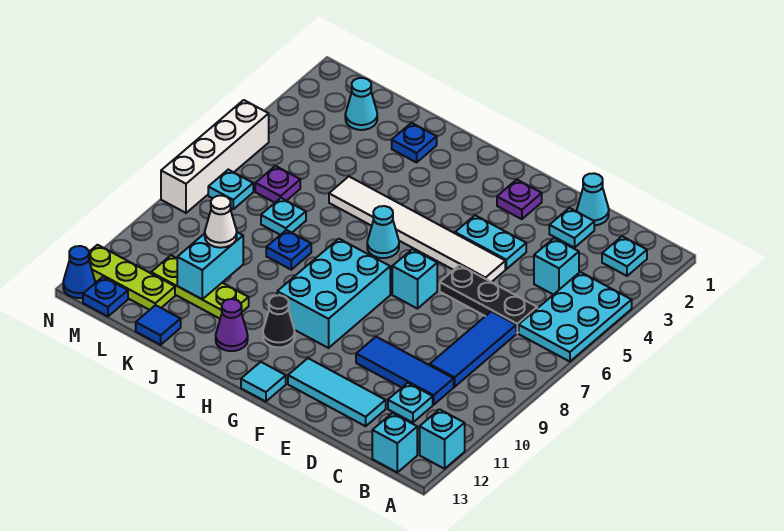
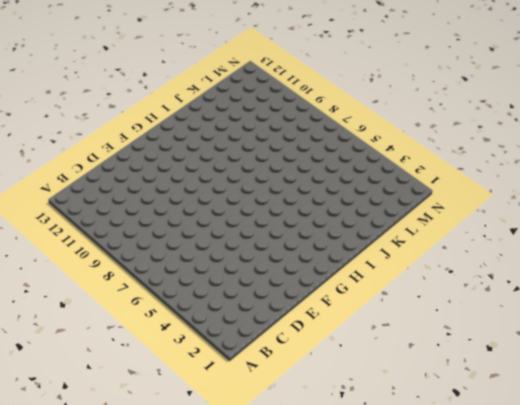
none -> cyan 2x3 plate [519,272,632,362]
none -> cyan 1x1 brick [420,409,465,469]
none -> cyan 1x1 plate [602,236,647,276]
none -> cyan 1x1 brick [372,413,417,472]

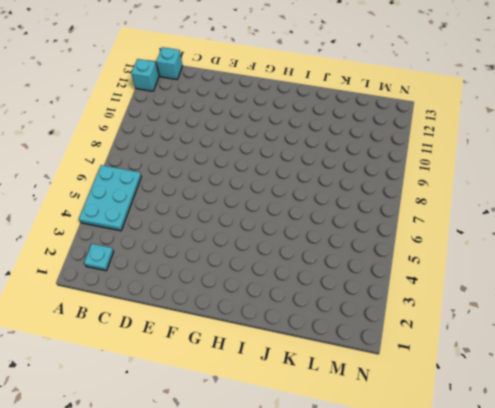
none -> cyan 1x1 brick [534,238,579,295]
none -> black 1x3 plate [440,265,537,333]
none -> blue 1x3 tile [430,311,516,387]
none -> blue 1x3 tile [356,337,454,405]

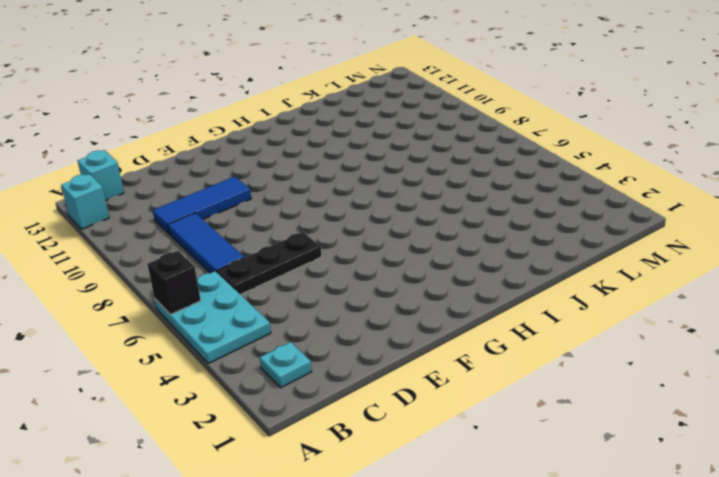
black 1x1 brick [147,251,201,315] -> none
none -> cyan 1x1 brick [534,238,579,295]
none -> cyan 1x1 plate [388,383,433,423]
none -> cyan 1x1 cone [577,173,609,225]
none -> cyan 1x1 plate [549,208,594,248]

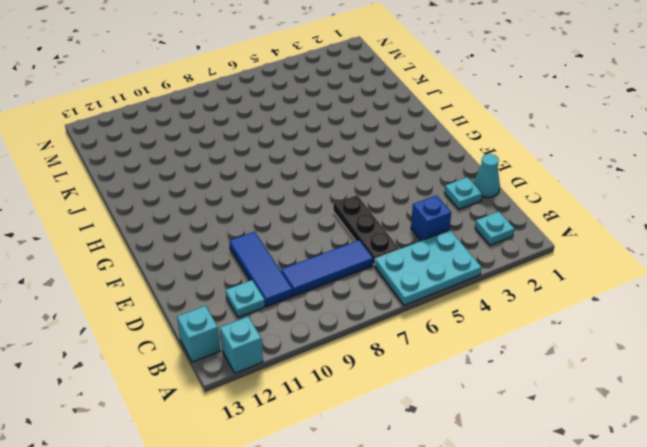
blue 1x1 brick [411,195,451,241] -> cyan 1x1 brick [534,238,579,295]
none -> cyan 1x3 tile [288,358,386,426]
none -> cyan 1x2 plate [455,215,526,269]
none -> white 1x6 tile [329,177,505,282]
none -> purple 1x1 plate [497,180,542,219]

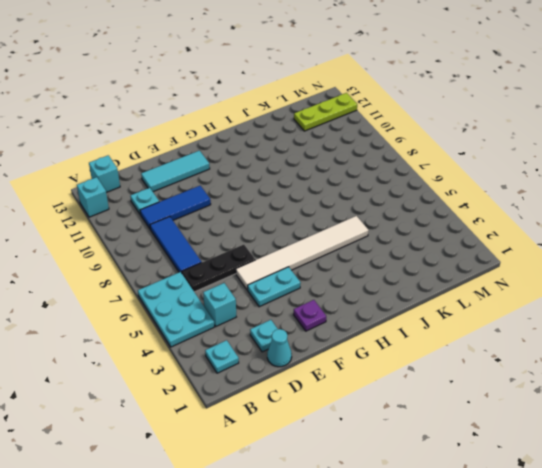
none -> cyan 1x1 brick [392,249,437,309]
none -> cyan 2x3 brick [277,239,390,348]
none -> cyan 1x1 tile [241,362,286,402]
none -> cyan 1x1 cone [367,206,399,258]

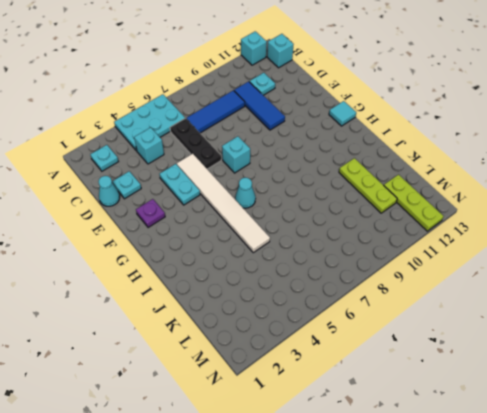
none -> cyan 1x3 tile [288,358,386,426]
none -> cyan 2x3 brick [277,239,390,348]
none -> black 1x1 cone [263,295,295,347]
none -> purple 1x1 cone [216,299,248,351]

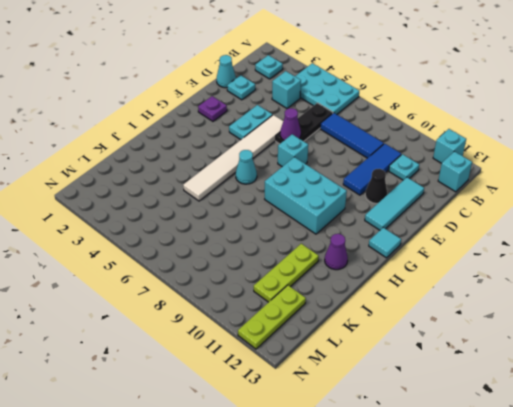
purple 1x1 cone [280,108,301,140] -> none
black 1x1 cone [365,169,387,204] -> black 1x1 cone moved to [263,295,295,347]
none -> blue 1x1 plate [392,123,437,162]
none -> blue 1x1 plate [266,230,311,270]
none -> cyan 1x1 plate [261,198,306,235]
none -> blue 1x1 tile [136,305,181,345]

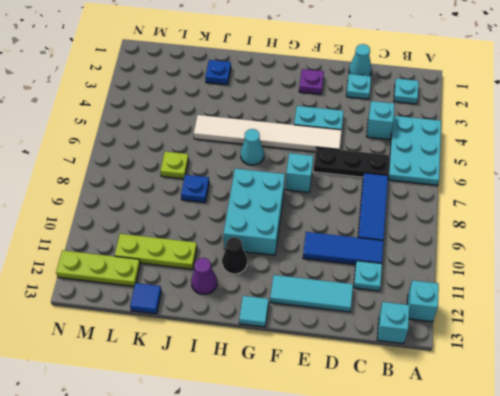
lime 1x1 plate [160,152,189,179] -> cyan 1x1 plate [261,198,306,235]
none -> cyan 1x1 cone [345,78,377,130]
none -> purple 1x1 plate [255,166,300,203]
none -> cyan 1x1 plate [208,170,253,209]
none -> blue 1x1 plate [83,277,128,316]

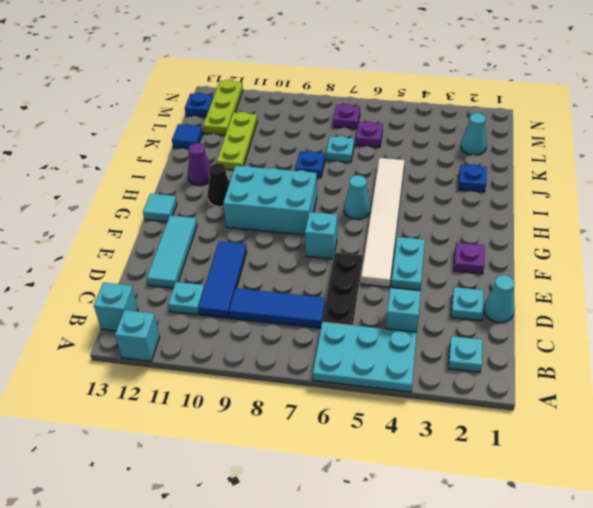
purple 1x1 plate [333,104,360,129] -> cyan 1x1 plate [208,170,253,209]
none -> white 1x4 brick [161,100,269,213]
none -> blue 1x1 cone [63,246,95,298]
none -> cyan 1x2 brick [177,232,243,299]
none -> white 1x1 cone [205,196,237,248]

